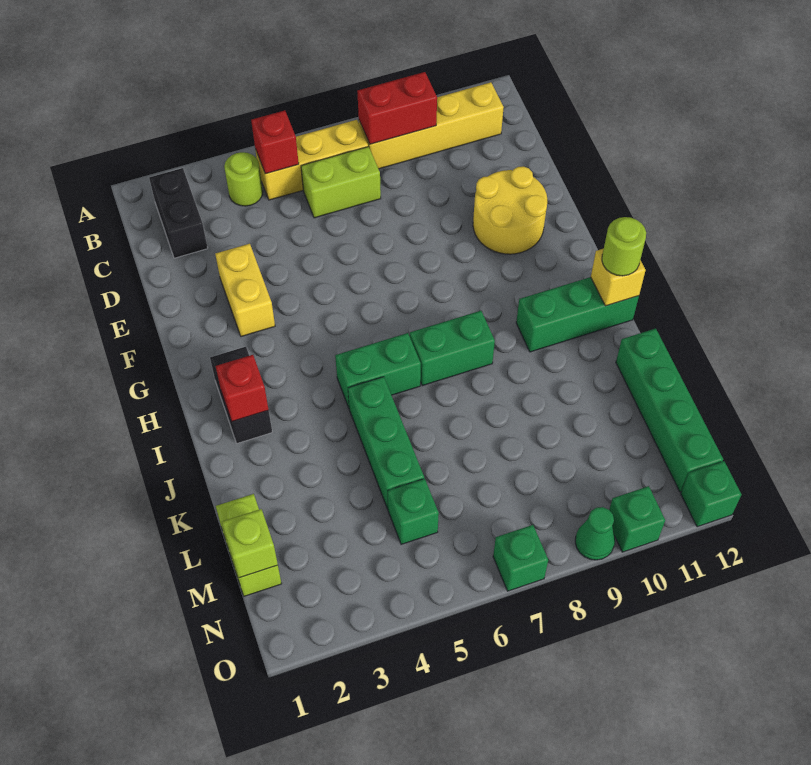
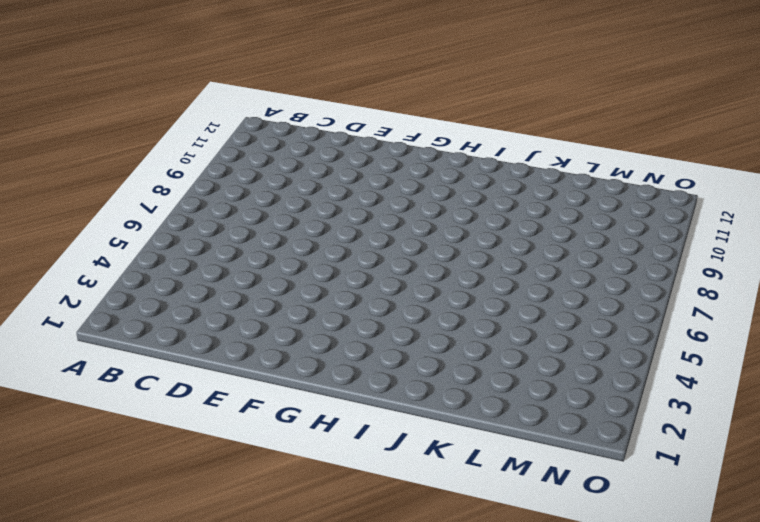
none -> black 1x2 brick [149,168,208,258]
none -> lime 1x1 round brick [224,152,263,206]
none -> yellow 1x3 brick [255,120,368,200]

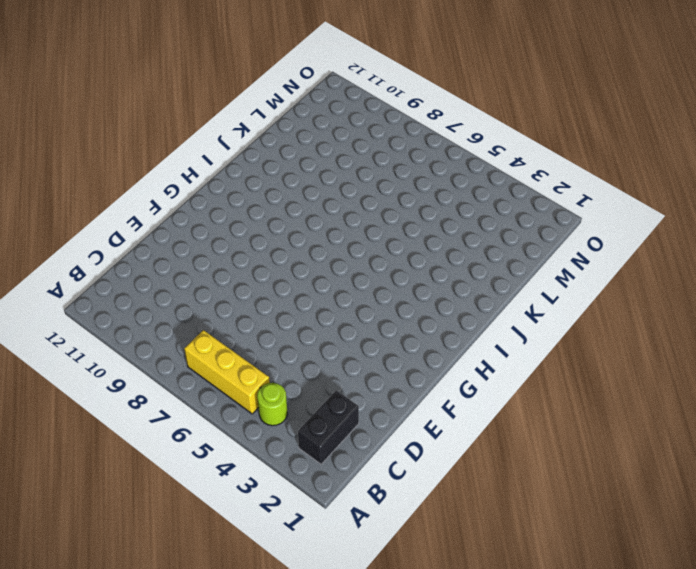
none -> yellow 1x4 brick [359,82,504,169]
none -> lime 1x2 brick [301,146,381,218]
none -> yellow 1x2 brick [215,244,275,337]

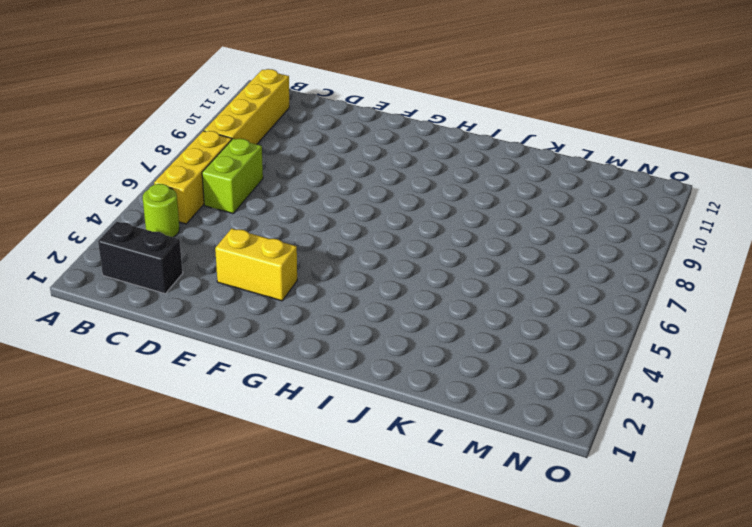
none -> yellow 2x2 round brick [473,166,547,254]
none -> black 1x2 brick [210,347,272,443]
none -> green 1x2 brick [335,333,421,407]

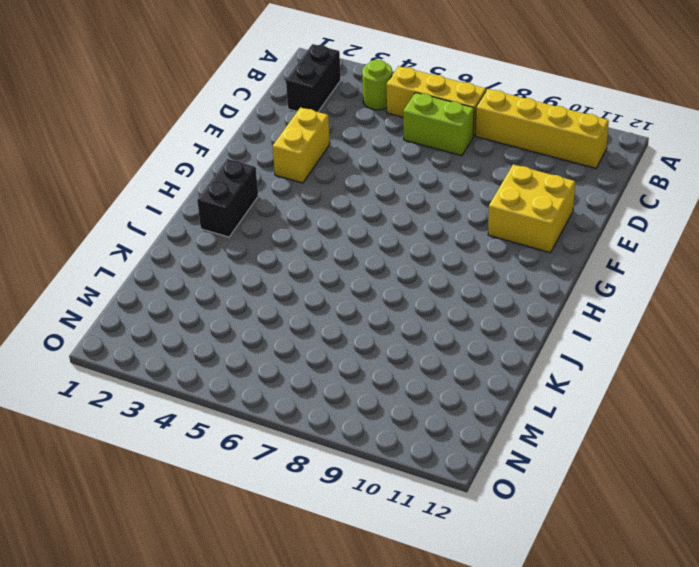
yellow 2x2 brick [488,164,575,253] -> yellow 2x2 round brick [473,166,547,254]
none -> green 1x2 brick [335,333,421,407]
none -> green 1x2 brick [410,311,495,386]
none -> green 1x3 brick [516,277,639,352]

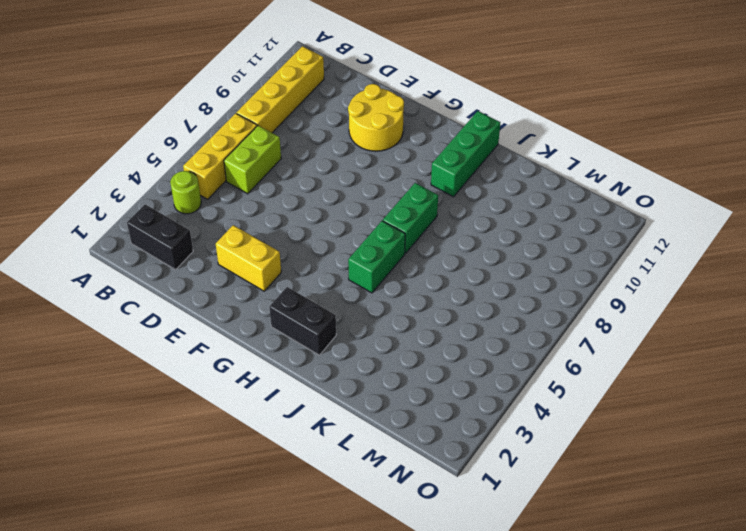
none -> green 1x3 brick [348,377,424,509]
none -> green 1x4 brick [616,328,723,492]
none -> lime 1x2 brick [216,494,282,596]

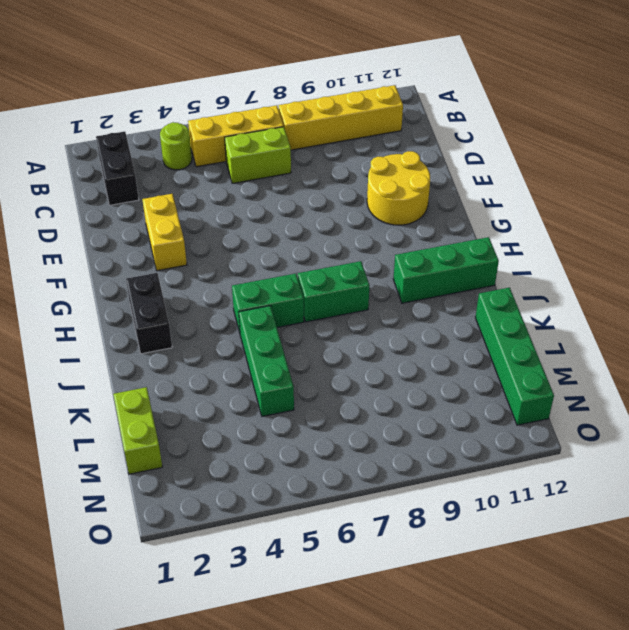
none -> green 1x1 brick [388,479,439,544]
none -> green 1x1 brick [493,525,548,591]
none -> green 1x1 cone [575,507,615,560]

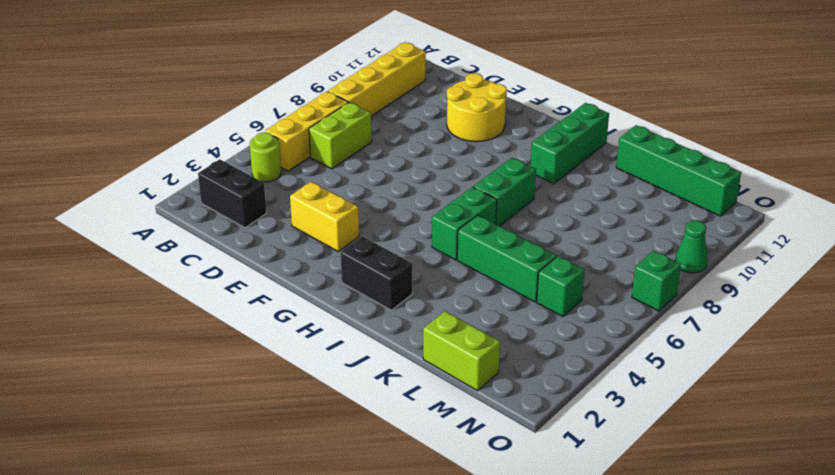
none -> green 1x1 brick [609,486,665,552]
none -> green 1x1 brick [681,461,741,527]
none -> red 1x1 brick [251,110,299,174]

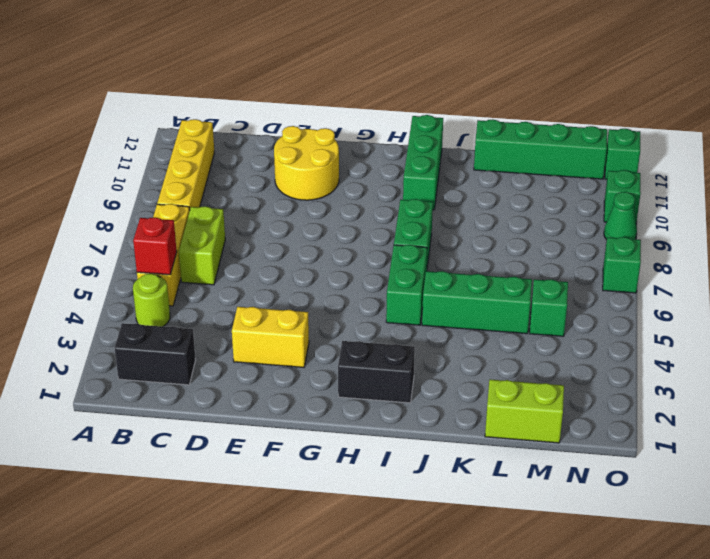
none -> red 1x2 brick [357,72,437,144]
none -> red 1x1 brick [216,355,269,421]
none -> yellow 1x1 brick [591,249,646,306]

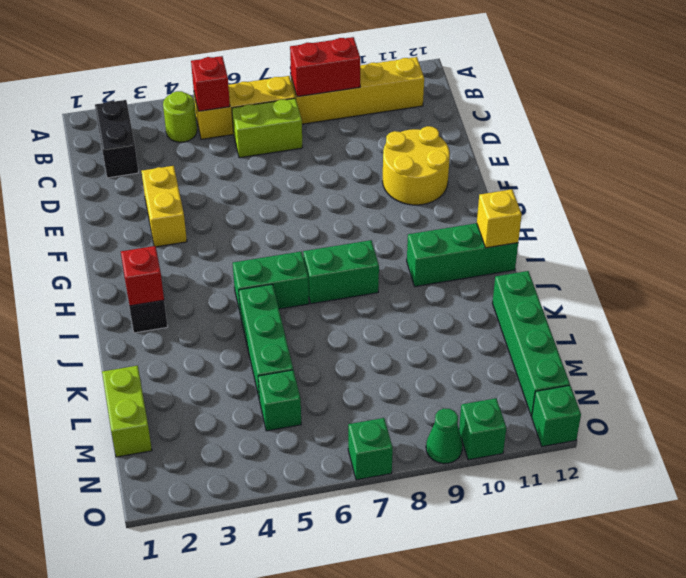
none -> lime 1x1 brick [222,509,278,578]
none -> lime 1x1 round brick [602,217,646,276]

